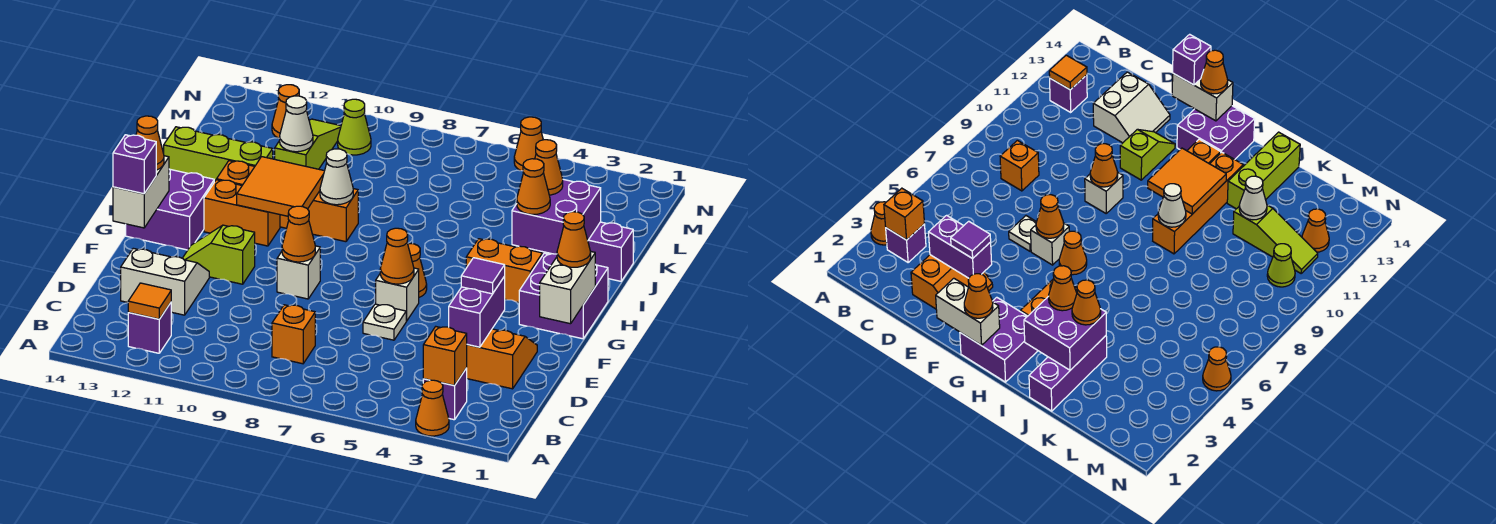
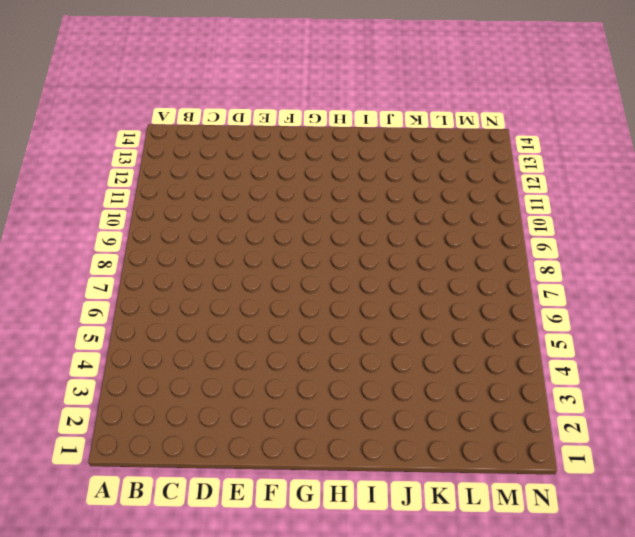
none -> orange 1x1 cone [416,380,449,436]
none -> purple 1x1 brick [423,368,467,420]
none -> purple 1x1 brick [128,303,171,353]
none -> orange 1x1 brick [272,305,315,364]

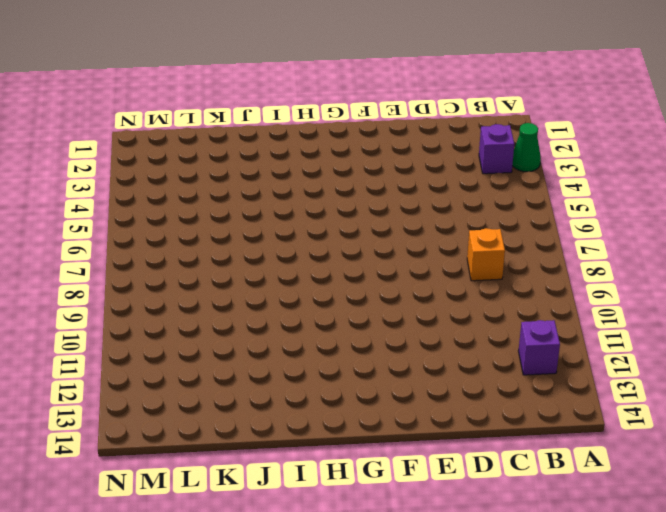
green 1x1 cone [512,123,541,172] -> orange 1x1 cone [416,380,449,436]
none -> orange 2x2 slope [467,329,537,389]
none -> white 2x2 slope [121,248,209,315]
none -> white 1x1 plate [363,304,406,340]
none -> white 1x1 brick [376,268,419,321]

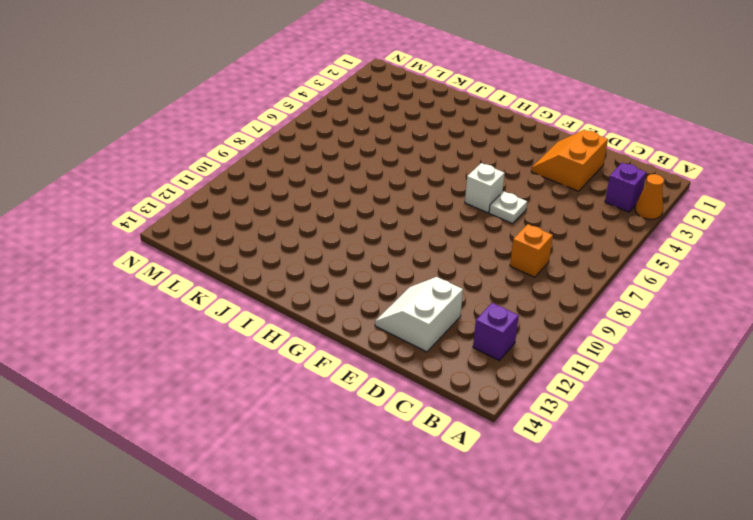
none -> white 1x1 brick [277,246,320,299]
none -> lime 1x2 slope [182,225,255,284]
none -> purple 2x2 brick [519,253,608,339]
none -> orange 1x1 cone [408,243,427,297]

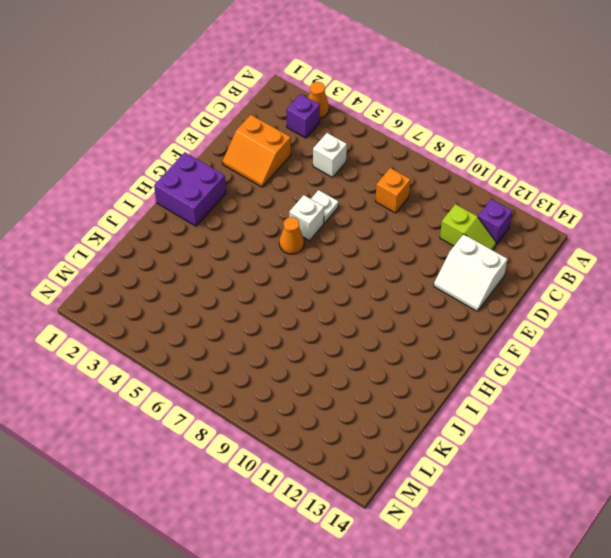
white 1x1 brick [313,133,347,177] -> white 1x1 brick moved to [277,246,320,299]
lime 1x2 slope [440,204,496,250] -> lime 1x2 slope moved to [182,225,255,284]
none -> purple 2x2 brick [126,169,214,250]
none -> orange 1x2 brick [466,239,542,302]
none -> orange 1x2 brick [204,180,280,246]
none -> orange 1x4 brick [217,161,358,242]

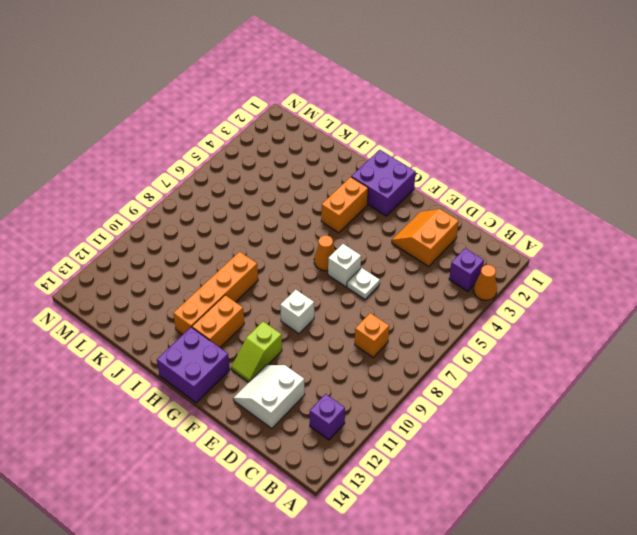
none -> purple 1x3 brick [530,222,633,281]
none -> lime 1x3 brick [164,127,273,182]
none -> lime 1x3 slope [275,119,341,169]
none -> lime 1x1 cone [338,99,371,155]

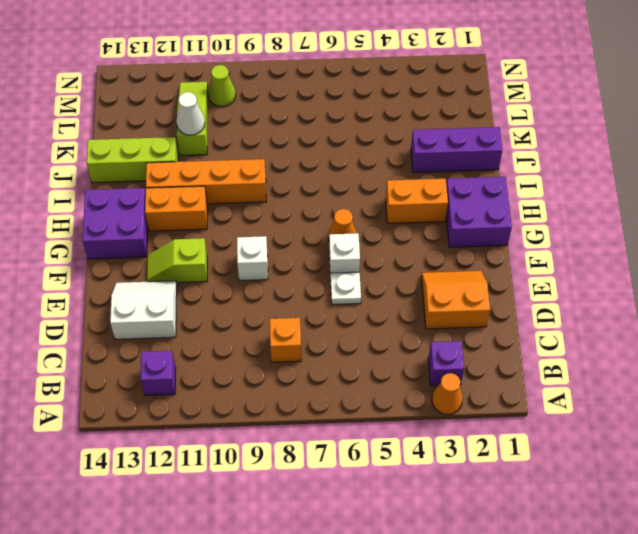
none -> orange 1x1 cone [272,85,299,138]
none -> orange 1x1 cone [514,117,543,171]
none -> orange 1x1 brick [423,327,467,385]
none -> orange 1x1 tile [128,283,171,319]

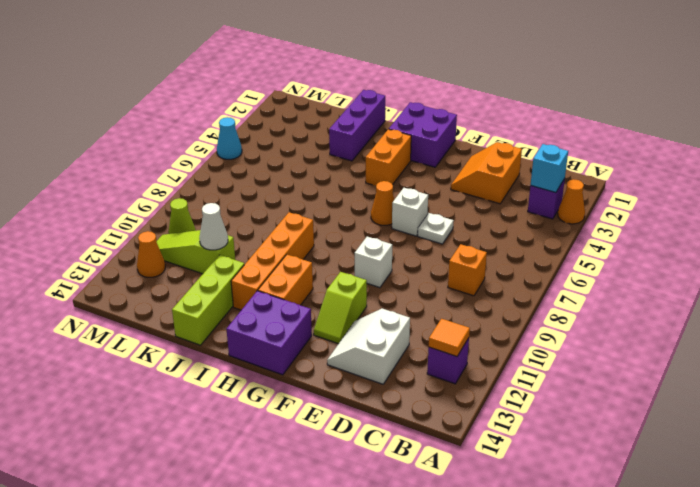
cyan 1x1 brick [531,144,568,193] -> orange 1x1 brick [423,327,467,385]
cyan 1x1 cone [217,117,242,159] -> orange 1x1 cone [514,117,543,171]
none -> purple 1x2 brick [449,276,505,347]
none -> white 1x2 brick [540,251,595,324]
none -> orange 1x1 cone [380,228,414,284]
none -> orange 1x1 cone [282,206,315,262]

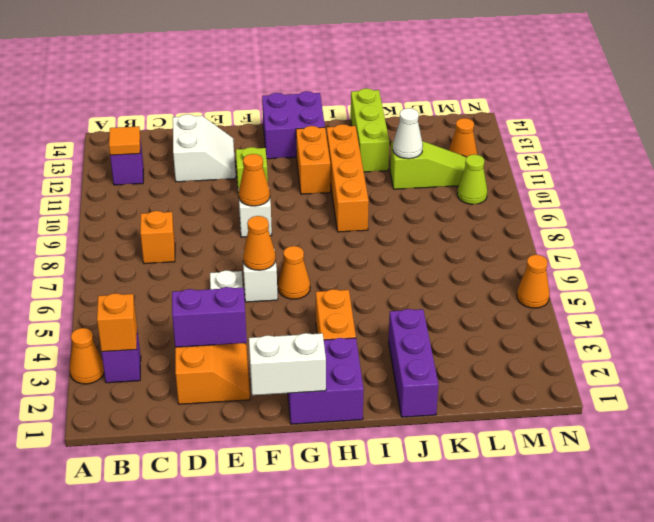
none -> white 1x2 brick [113,156,169,228]
none -> orange 2x2 tile [237,157,324,216]
none -> purple 2x2 brick [512,179,601,254]
none -> white 1x1 cone [320,149,353,205]

